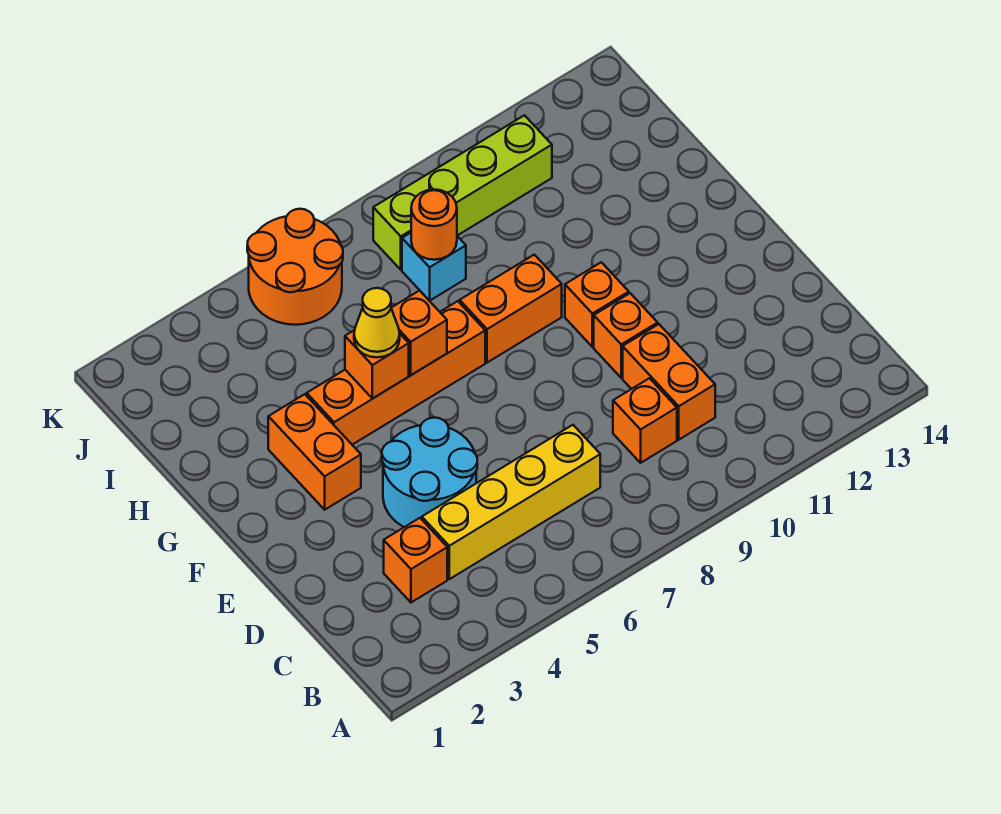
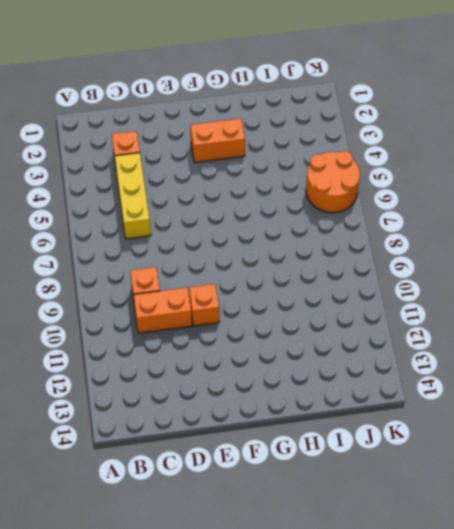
yellow 1x3 brick [115,153,151,239] -> yellow 1x4 brick [422,425,600,579]
none -> cyan 2x2 round brick [382,418,477,527]
none -> orange 1x1 brick [565,262,629,347]
none -> orange 1x4 brick [307,301,485,445]

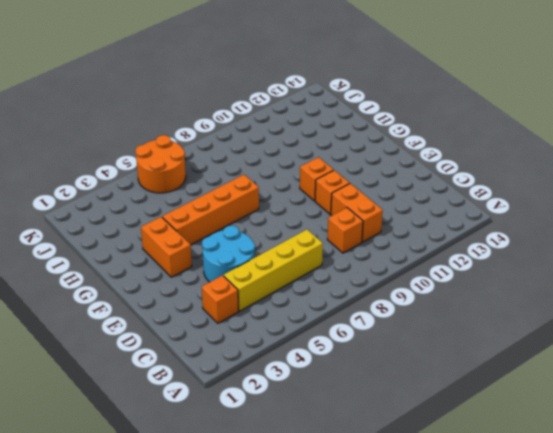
none -> orange 1x2 brick [460,255,562,363]
none -> cyan 1x1 brick [402,233,466,301]
none -> lime 1x4 brick [373,115,552,270]

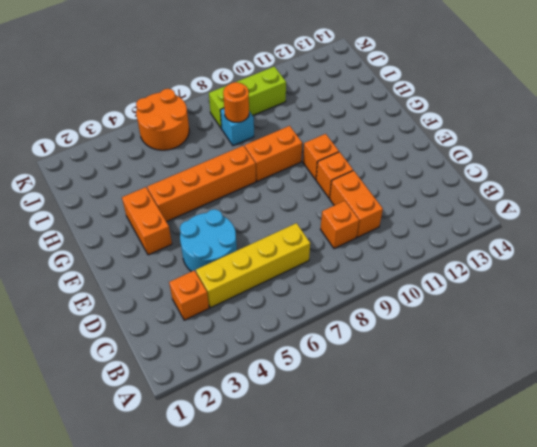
lime 1x3 brick [209,66,286,129] -> lime 1x4 brick [373,115,552,270]
none -> orange 1x1 brick [345,330,409,399]
none -> orange 1x1 brick [391,290,447,375]
none -> yellow 1x1 cone [354,288,400,357]

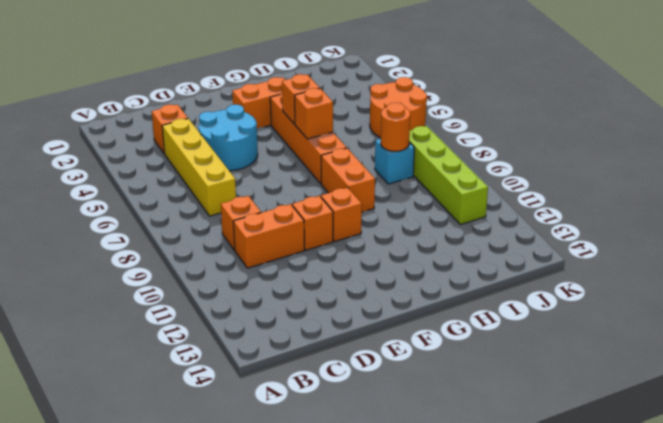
none -> yellow 1x1 cone [354,288,400,357]

